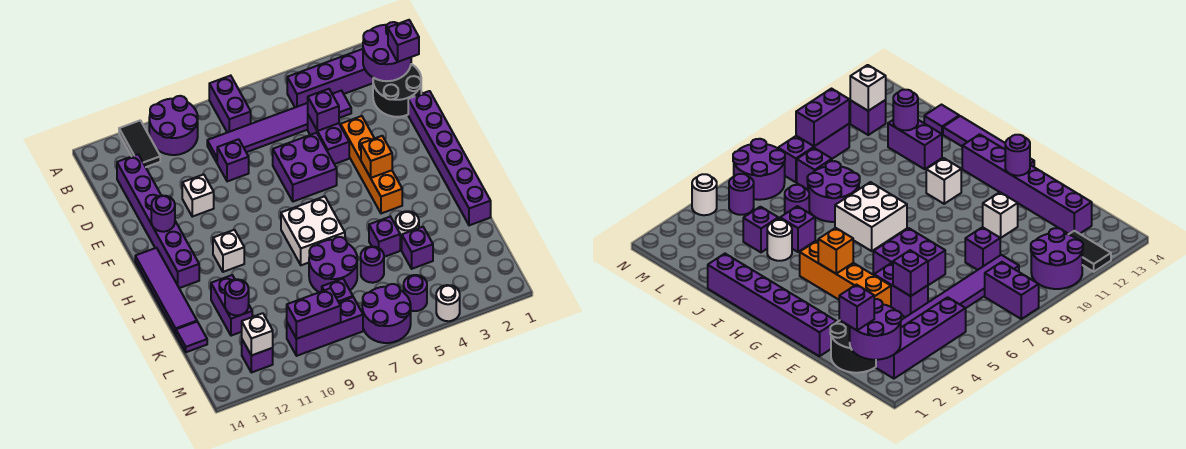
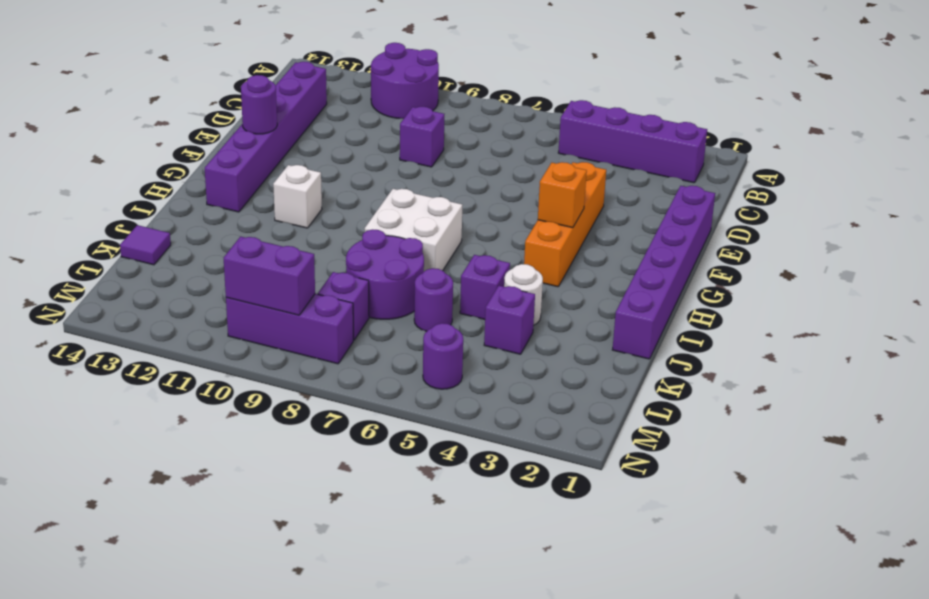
none -> purple 1x2 brick [209,76,251,133]
none -> black 1x2 tile [119,120,160,167]
none -> black 2x2 round brick [373,64,421,117]
none -> purple 1x6 tile [207,91,351,162]

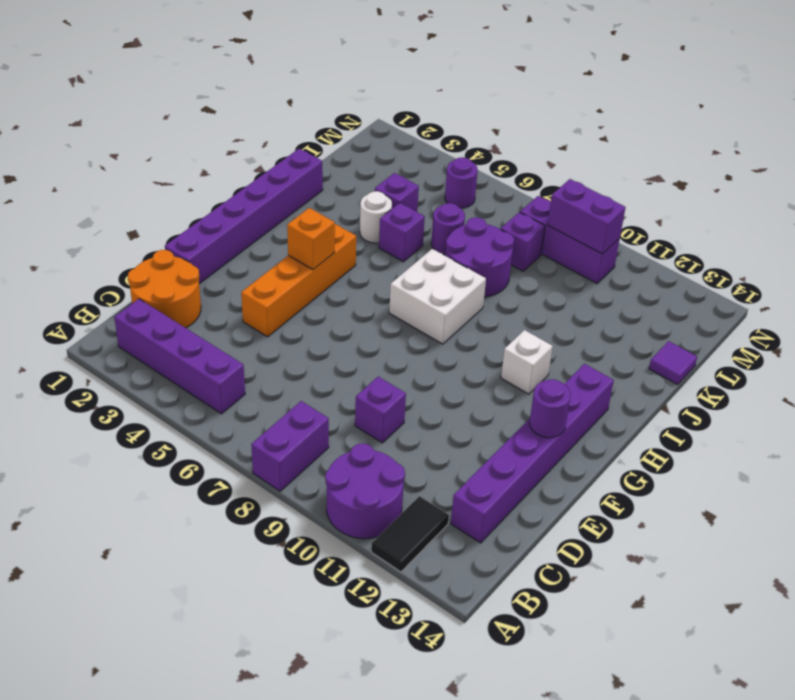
orange 2x2 round brick [128,250,201,328] -> black 2x2 round brick [373,64,421,117]
none -> purple 1x6 tile [207,91,351,162]
none -> purple 1x2 brick [308,115,349,164]
none -> purple 2x2 brick [273,133,337,202]
none -> white 1x1 brick [182,174,214,217]

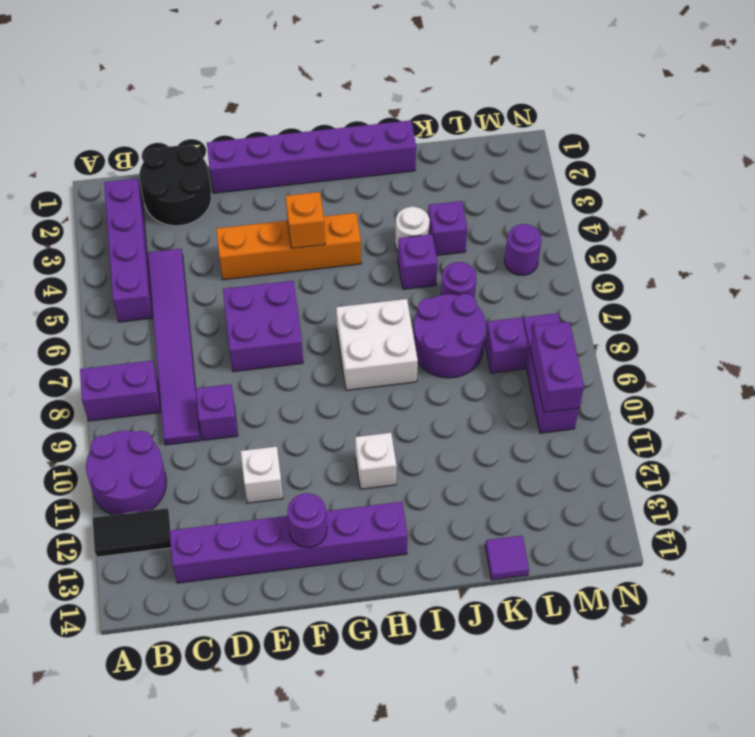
none -> purple 1x2 brick [308,115,349,164]
none -> purple 1x4 tile [135,248,197,334]
none -> purple 1x2 brick [211,275,252,336]
none -> purple 2x2 round brick [362,284,411,343]

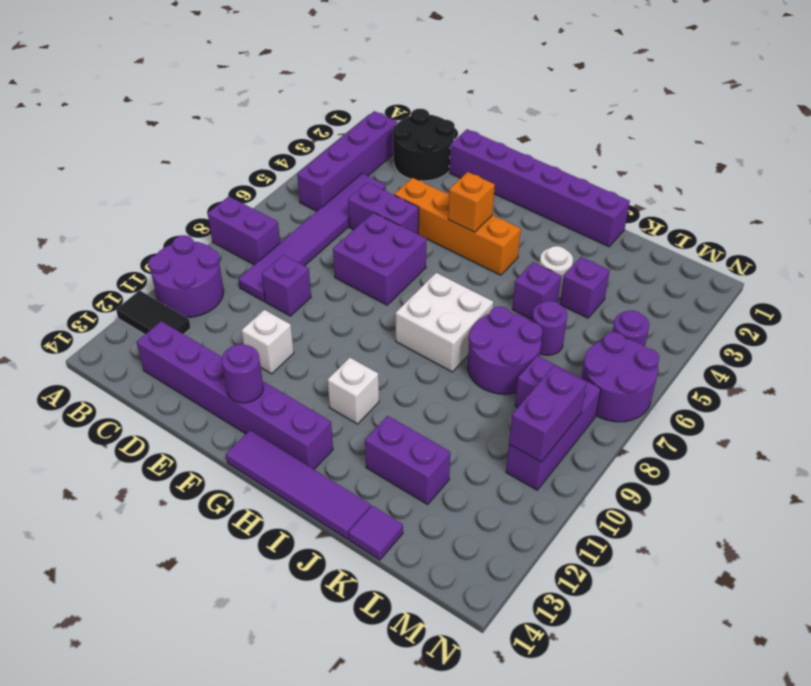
none -> purple 1x1 brick [242,340,273,373]
none -> white 1x1 round brick [436,285,460,321]
none -> purple 2x2 round brick [363,22,411,81]
none -> purple 1x1 brick [308,89,339,131]

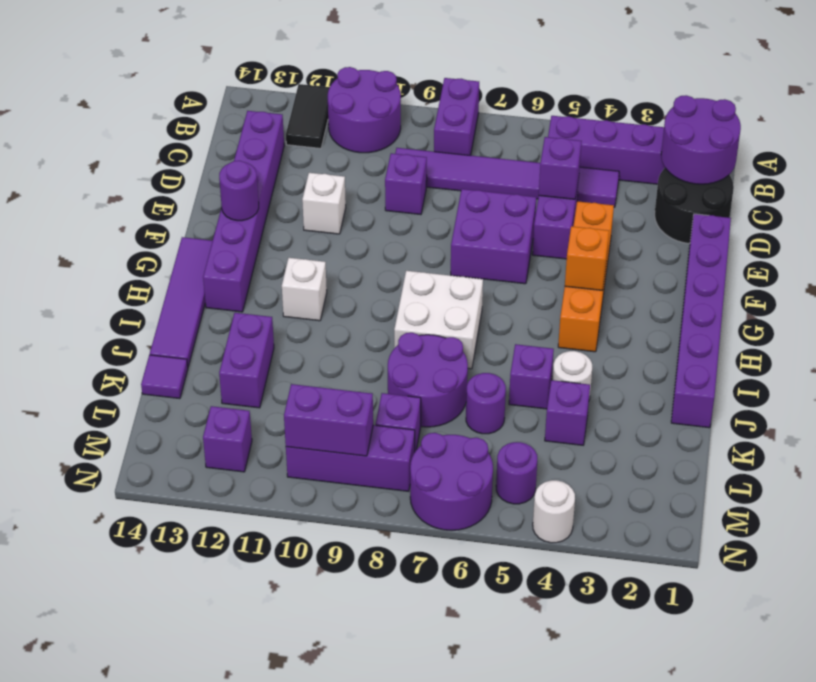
none -> purple 1x1 round brick [225,279,249,315]
none -> white 1x1 brick [242,313,273,356]
none -> purple 1x1 brick [388,20,419,62]

